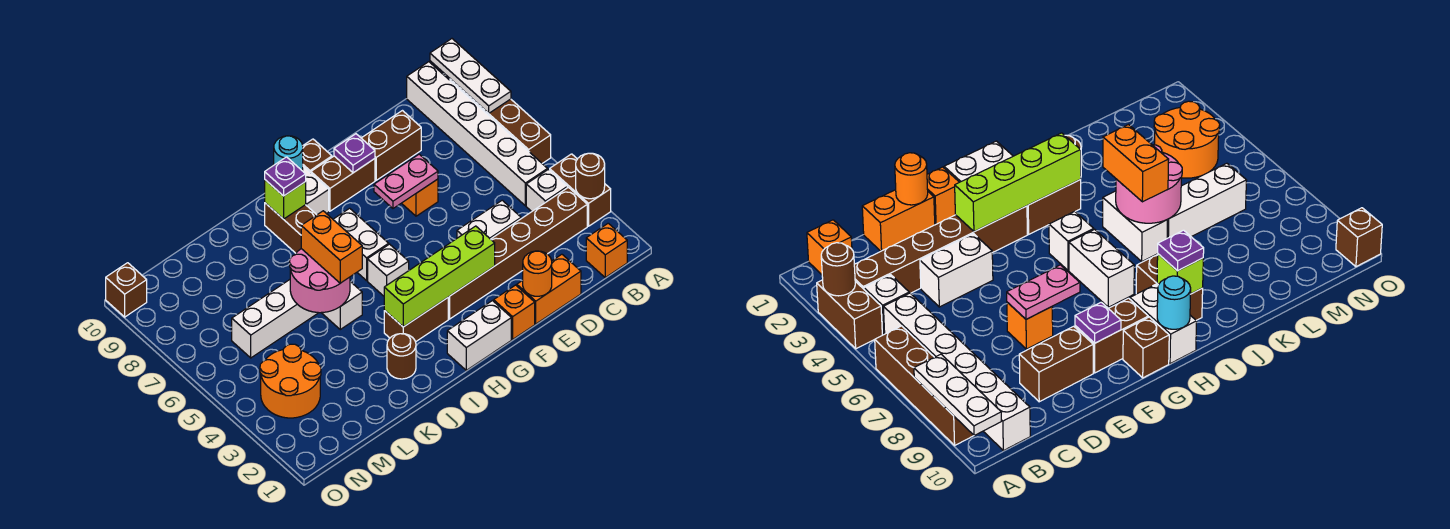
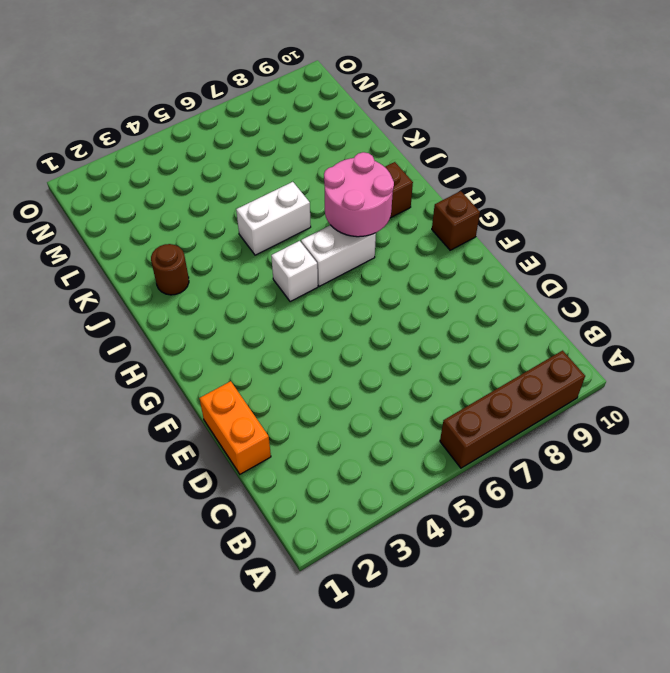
pink 2x2 round brick [324,152,394,237] -> pink 2x2 round brick moved to [290,249,350,313]
none -> brown 1x2 brick [550,154,611,226]
none -> orange 1x1 brick [586,223,627,278]
none -> brown 1x6 brick [448,187,587,319]
none -> white 1x1 brick [526,169,567,211]

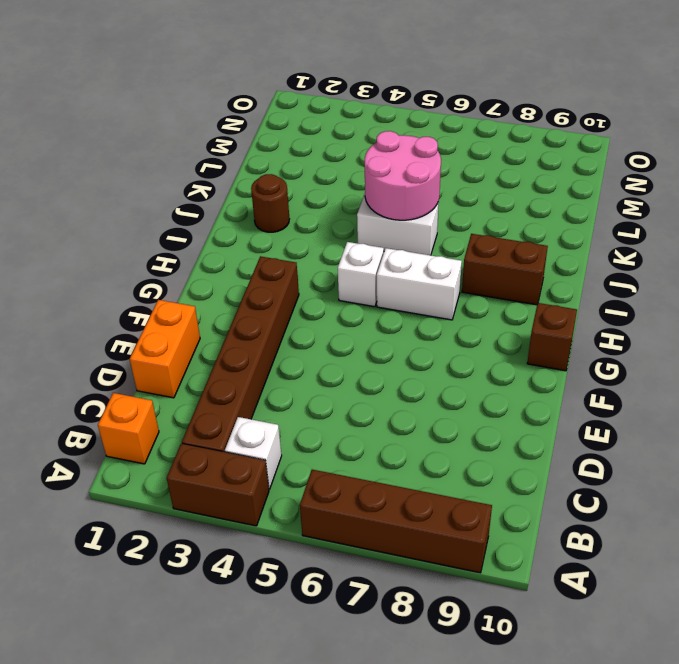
none -> white 1x6 brick [407,62,548,206]
none -> white 1x2 brick [457,200,521,239]
none -> brown 1x2 brick [362,111,421,180]
none -> orange 1x1 brick [402,179,438,216]

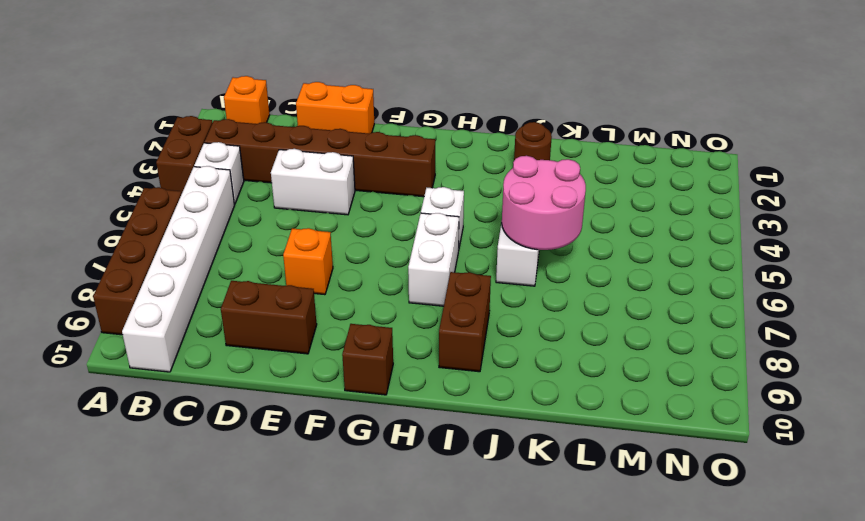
none -> orange 1x1 brick [494,285,535,339]
none -> brown 1x2 brick [311,156,375,211]
none -> white 1x2 brick [447,301,511,370]
none -> brown 1x2 brick [384,298,448,342]

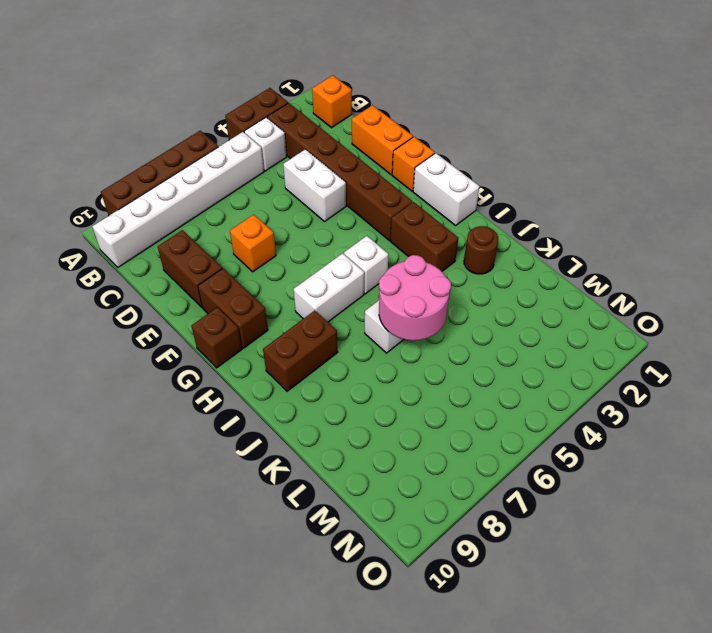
none -> white 1x2 brick [303,167,329,215]
none -> white 1x3 brick [232,280,318,358]
none -> orange 2x2 round brick [260,344,321,418]
none -> brown 1x1 brick [106,263,147,317]

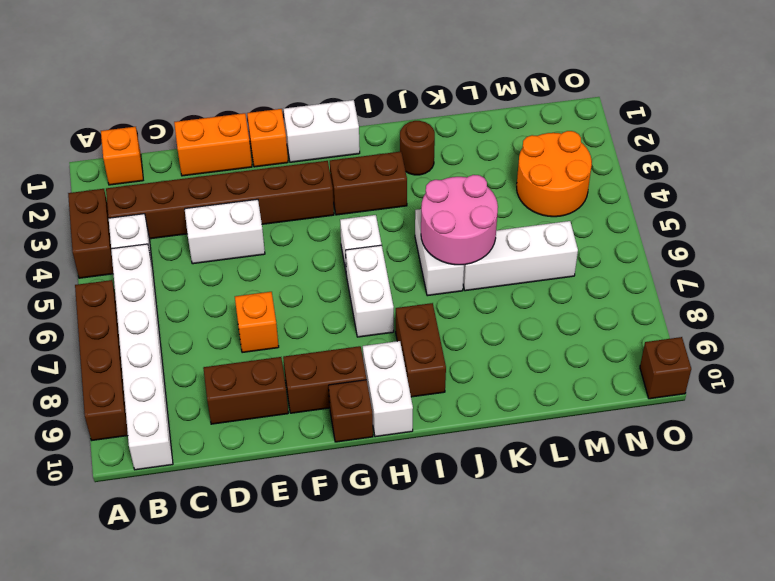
none -> brown 1x1 round brick [576,153,605,199]
none -> white 1x3 plate [430,39,511,113]
none -> orange 1x1 round brick [523,251,552,296]
none -> pink 1x2 plate [374,154,438,208]

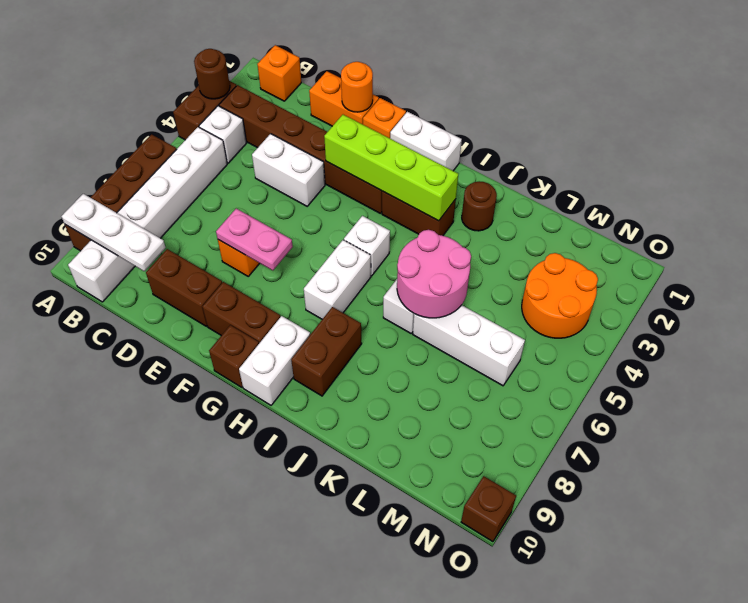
white 1x3 plate [62,194,166,271] -> white 1x3 plate turned to [430,39,511,113]
none -> purple 1x1 plate [334,134,375,173]
none -> cyan 1x1 round brick [274,136,303,171]
none -> lime 1x1 brick [265,180,306,219]
none -> purple 1x1 plate [265,157,306,196]

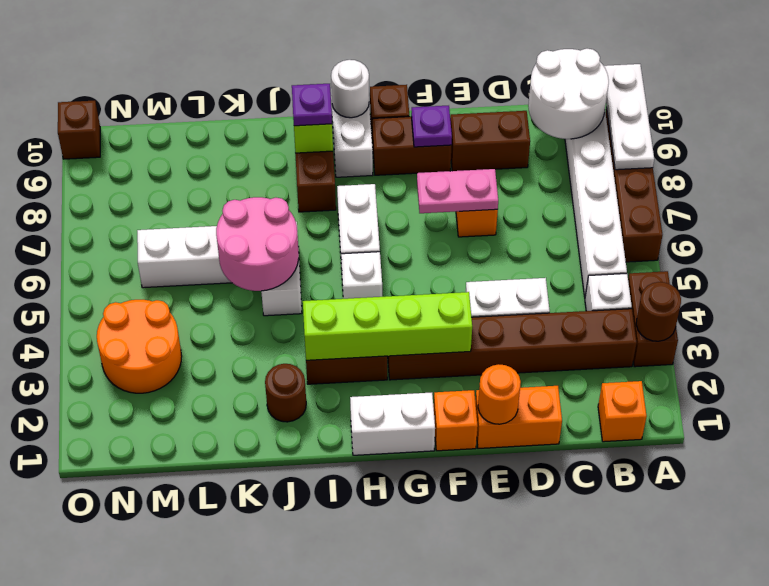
white 2x2 round brick [528,49,609,139] -> none
white 1x1 round brick [331,60,369,118] -> cyan 1x1 round brick [274,136,303,171]
none -> orange 1x2 brick [301,211,362,283]

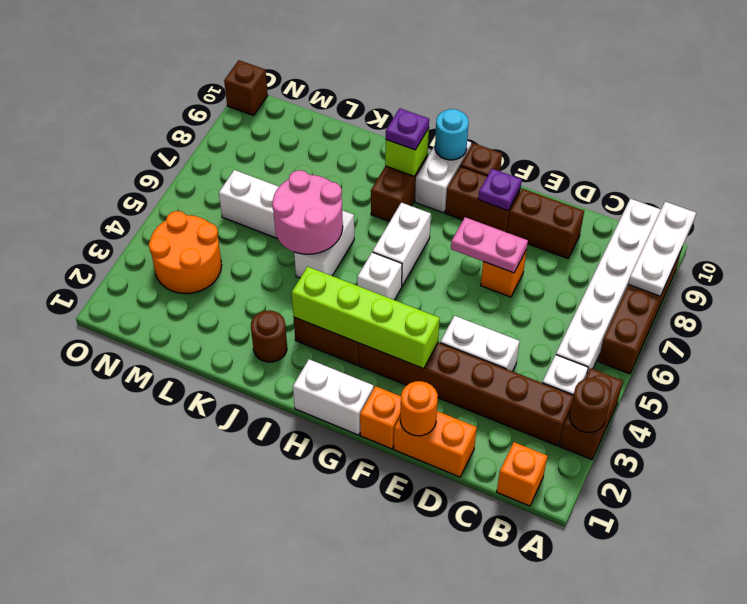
none -> orange 1x2 brick [301,211,362,283]

